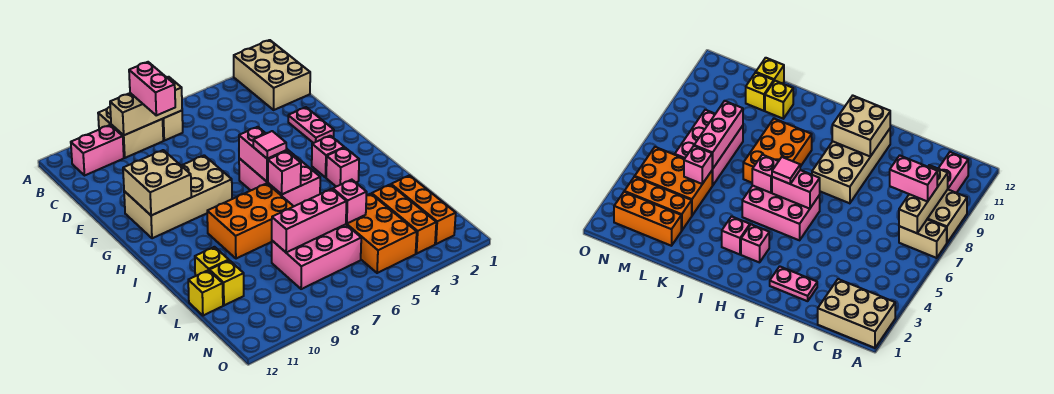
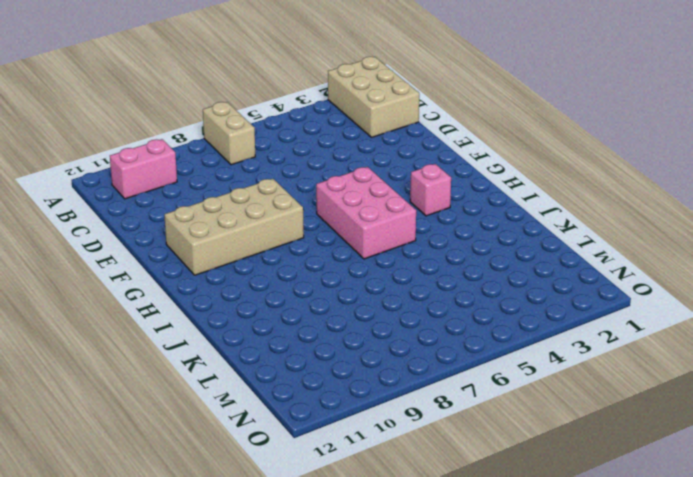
none -> tan 2x2 brick [98,107,163,158]
none -> pink 1x2 plate [288,107,334,143]
none -> pink 1x1 brick [326,148,359,187]

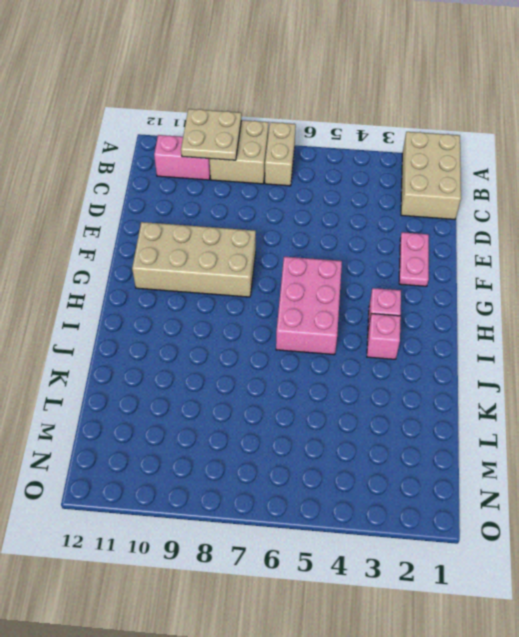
tan 2x2 plate [181,109,241,160] -> tan 1x3 brick [110,77,182,135]
none -> orange 2x3 brick [207,183,294,259]
none -> yellow 1x1 brick [195,247,229,276]
none -> orange 1x3 brick [391,175,456,244]

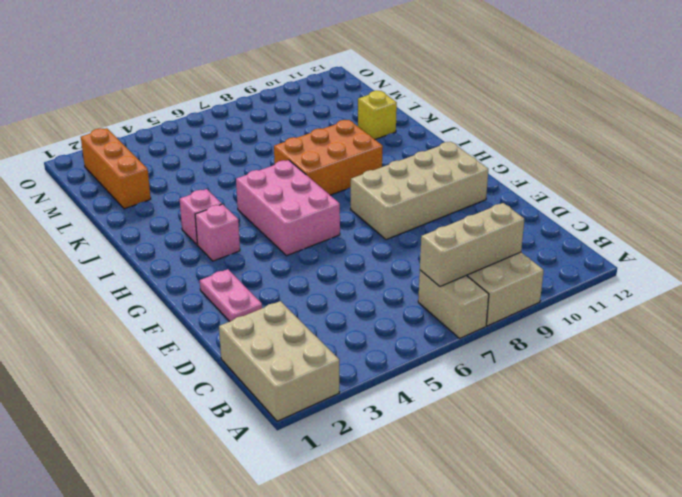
none -> pink 1x2 brick [71,125,124,175]
none -> orange 1x3 brick [372,185,436,254]
none -> orange 2x3 brick [346,194,417,273]

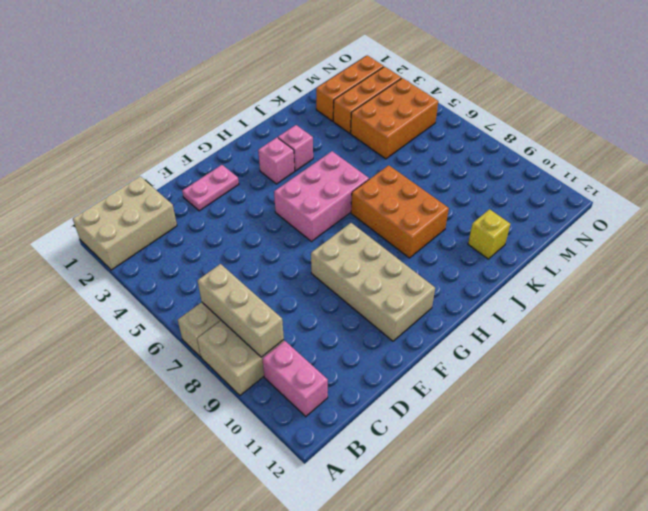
none -> pink 2x3 brick [272,224,361,289]
none -> yellow 1x1 brick [209,260,244,305]
none -> yellow 1x1 brick [188,270,223,316]

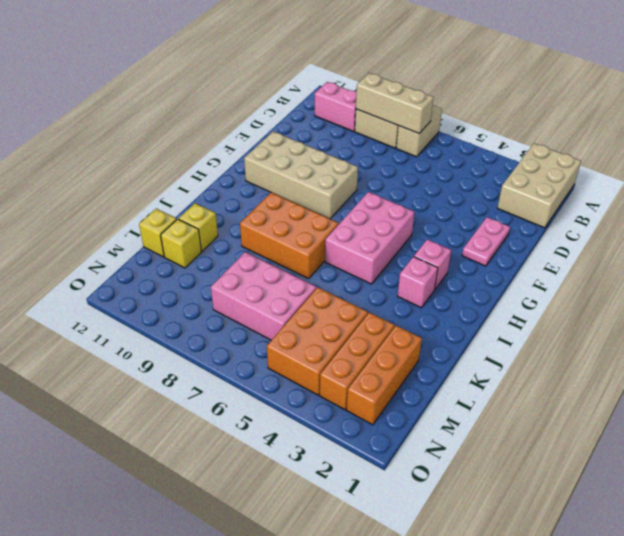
none -> tan 2x2 brick [123,150,191,216]
none -> pink 1x2 brick [239,127,286,182]
none -> pink 1x1 brick [268,151,301,194]

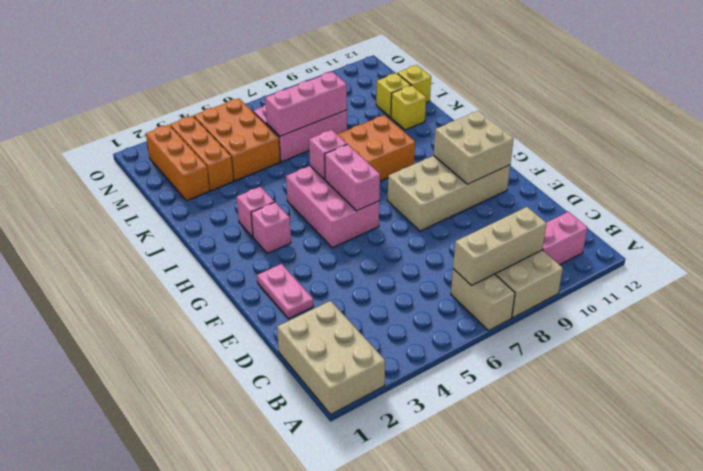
none -> pink 1x1 brick [333,180,367,224]
none -> pink 1x2 brick [129,62,175,115]
none -> pink 1x1 tile [253,131,286,159]

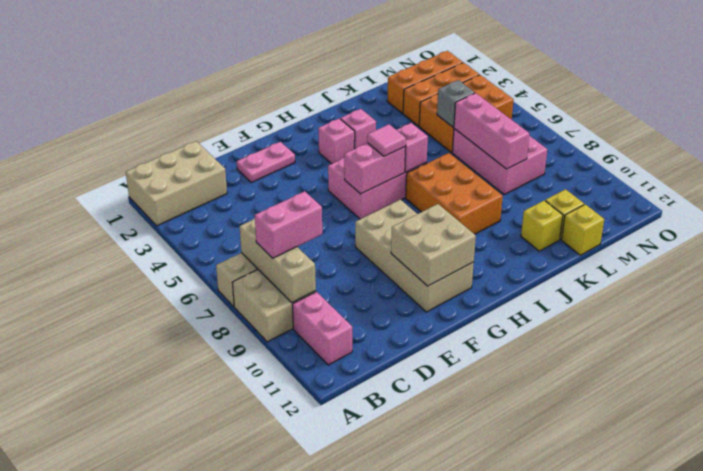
grey 1x1 brick [437,80,475,127] -> pink 1x1 brick [333,180,367,224]

